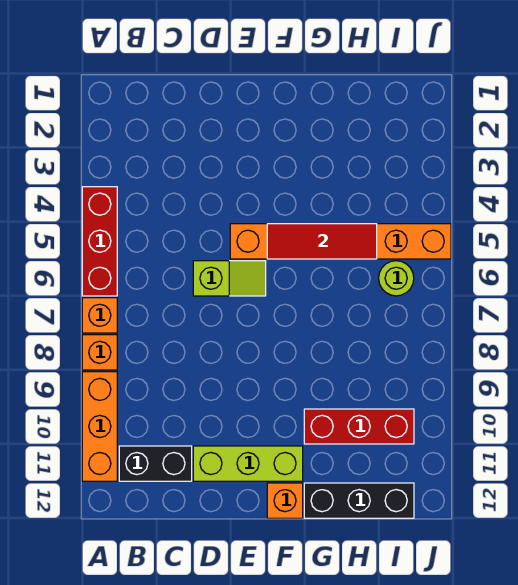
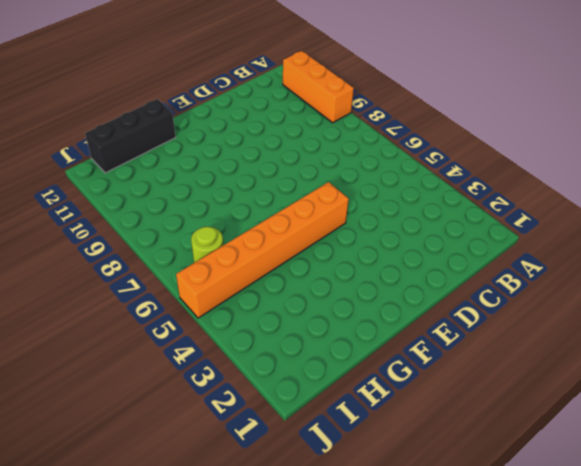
none -> red 1x3 brick [82,187,117,296]
none -> orange 1x1 brick [82,298,117,333]
none -> orange 1x1 brick [82,335,117,370]

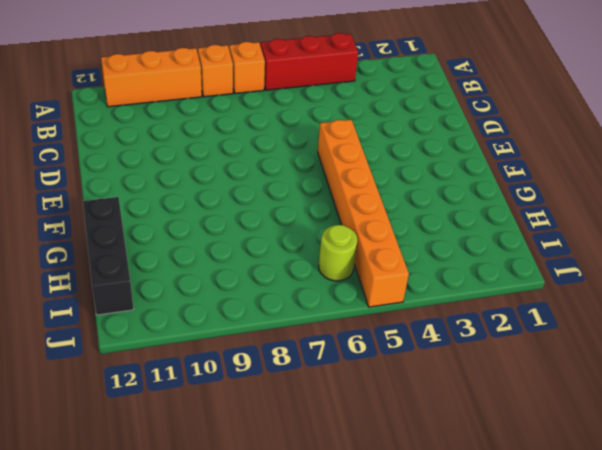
none -> black 1x2 brick [119,446,192,481]
none -> lime 1x2 slope [193,261,266,296]
none -> lime 1x3 brick [193,446,303,481]

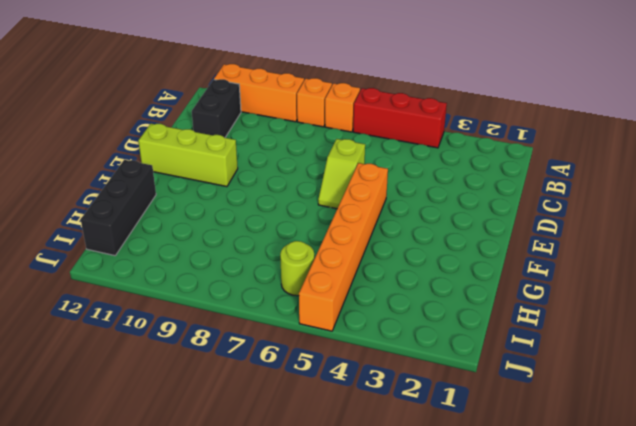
lime 1x3 brick [138,124,238,187] -> lime 1x3 brick turned to [193,446,303,481]
none -> orange 1x1 brick [267,483,303,518]
none -> red 1x3 brick [304,409,414,444]
none -> red 1x3 tile [267,224,377,259]

